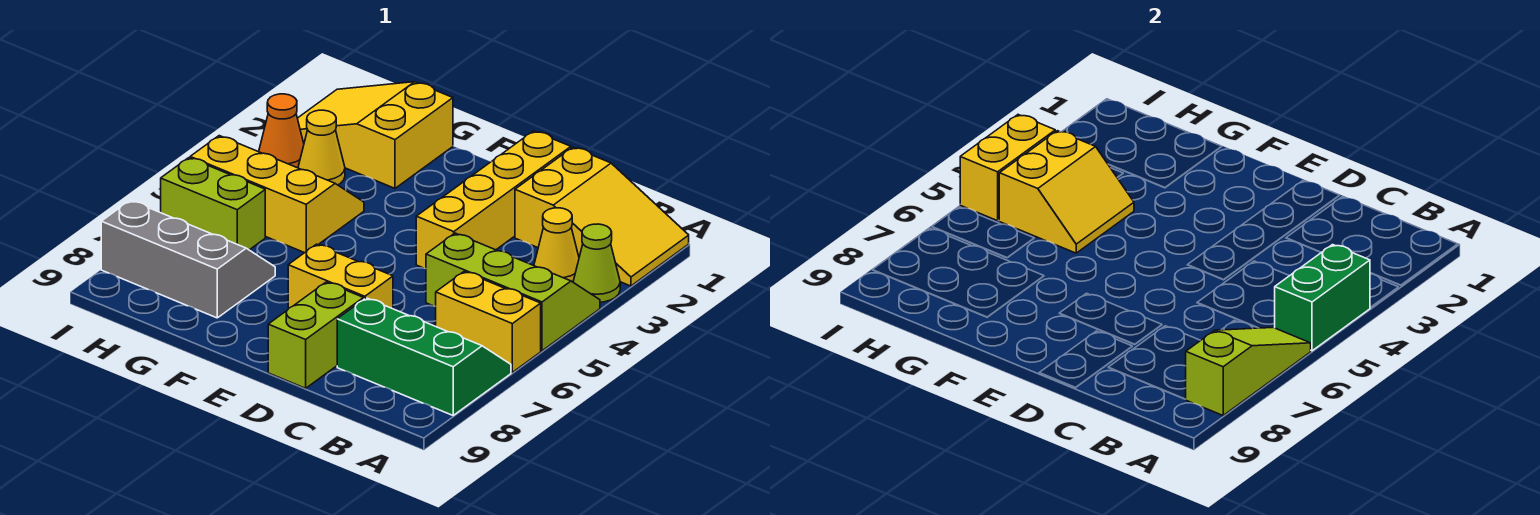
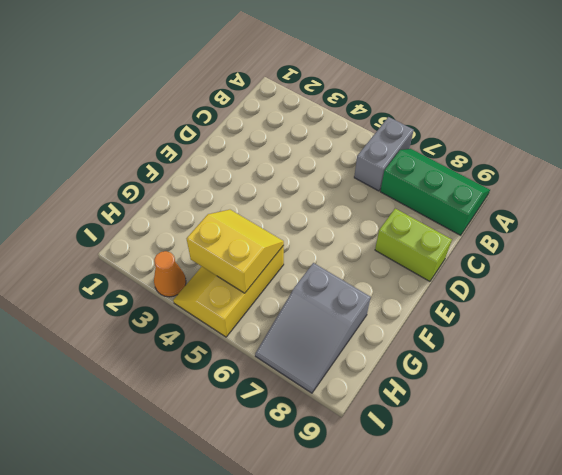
grey 1x2 brick [354,117,414,191] -> yellow 1x2 brick [436,272,541,372]
green 2x3 slope [380,149,490,235] -> green 2x3 slope turned to [337,298,511,415]
grey 2x3 slope [255,263,371,393] -> grey 2x3 slope turned to [101,200,275,318]
none -> yellow 2x3 slope [515,147,689,286]
none -> lime 1x1 cone [573,224,620,302]
none -> lime 2x3 slope [426,233,600,351]

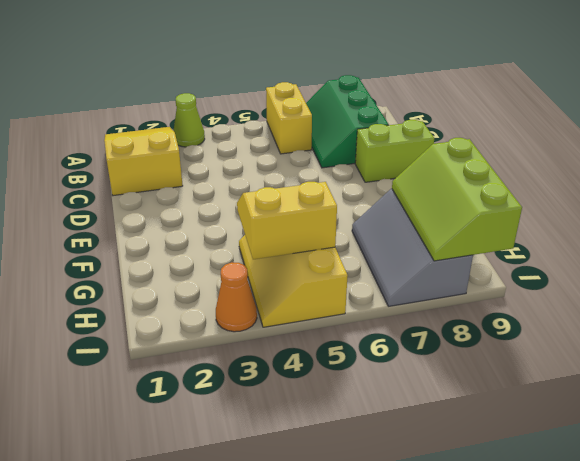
lime 2x3 slope [392,138,522,261] -> lime 2x3 slope moved to [426,233,600,351]
none -> yellow 1x1 cone [534,208,579,282]
none -> yellow 1x4 brick [416,131,571,269]
none -> yellow 1x2 brick [288,244,393,309]

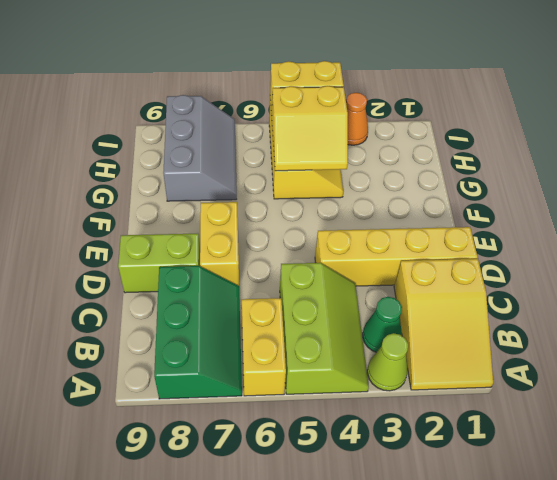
green 1x1 cone [363,297,402,352] -> yellow 1x1 cone [534,208,579,282]
none -> yellow 2x3 slope [297,82,453,188]
none -> yellow 1x1 cone [298,110,345,185]
none -> lime 1x2 brick [161,158,265,250]

